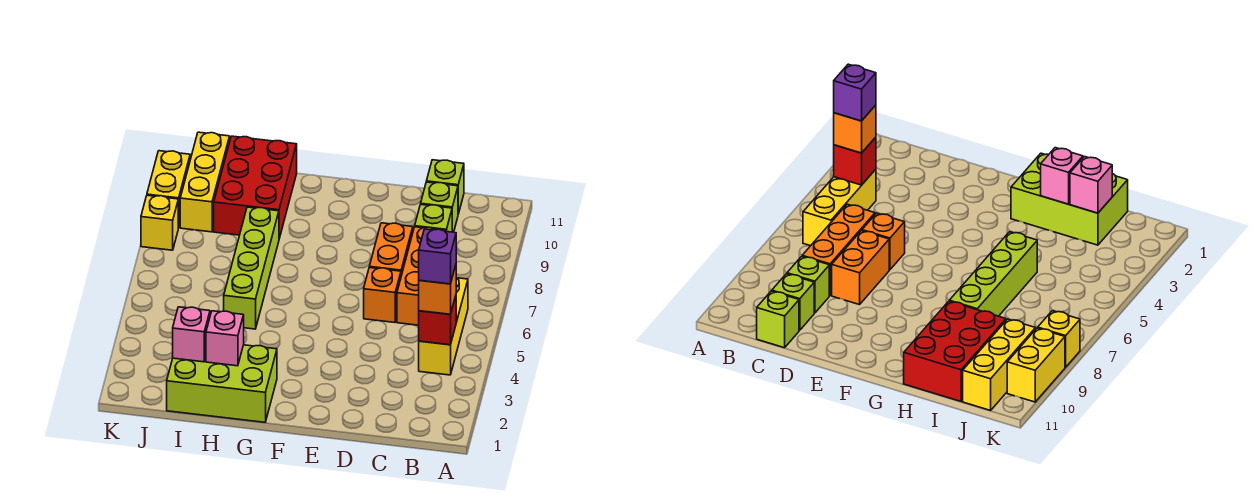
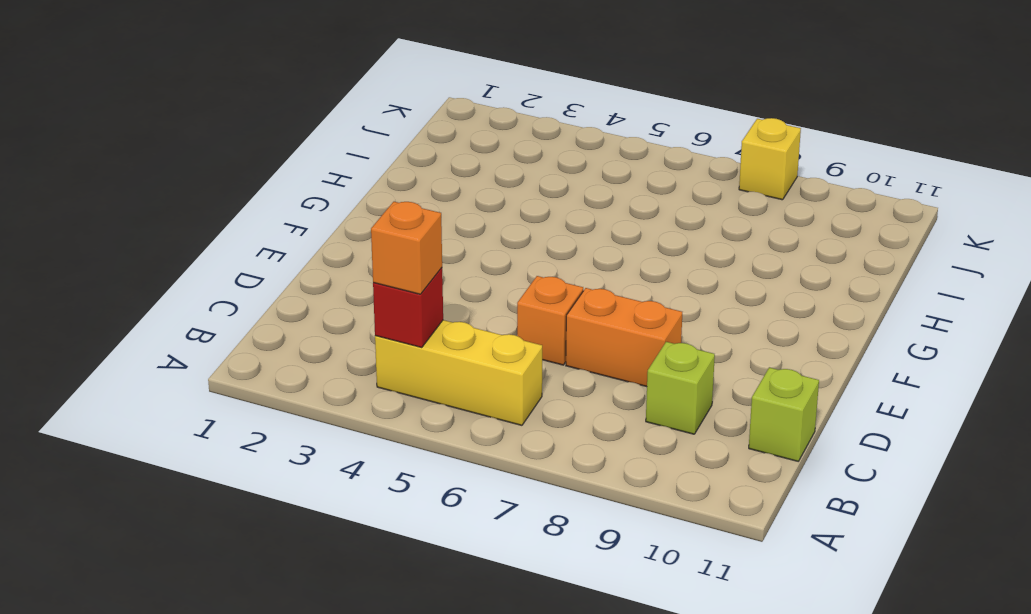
none -> orange 1x3 brick [397,227,446,325]
none -> lime 1x1 brick [421,182,458,232]
none -> lime 2x3 brick [167,345,277,422]

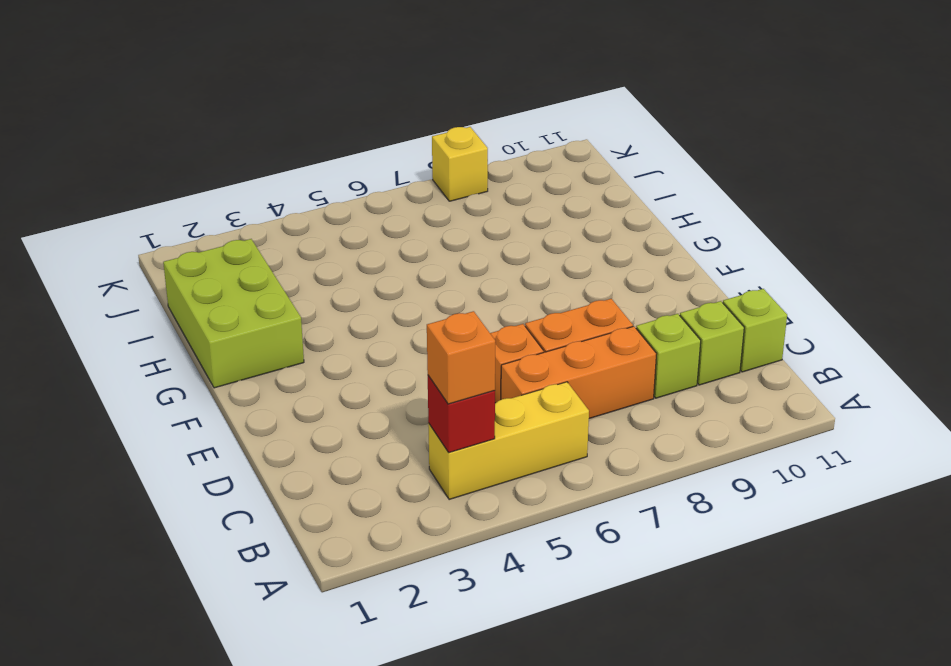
none -> lime 1x4 brick [224,207,279,329]
none -> red 2x3 brick [214,136,297,239]
none -> yellow 1x3 brick [180,132,230,232]

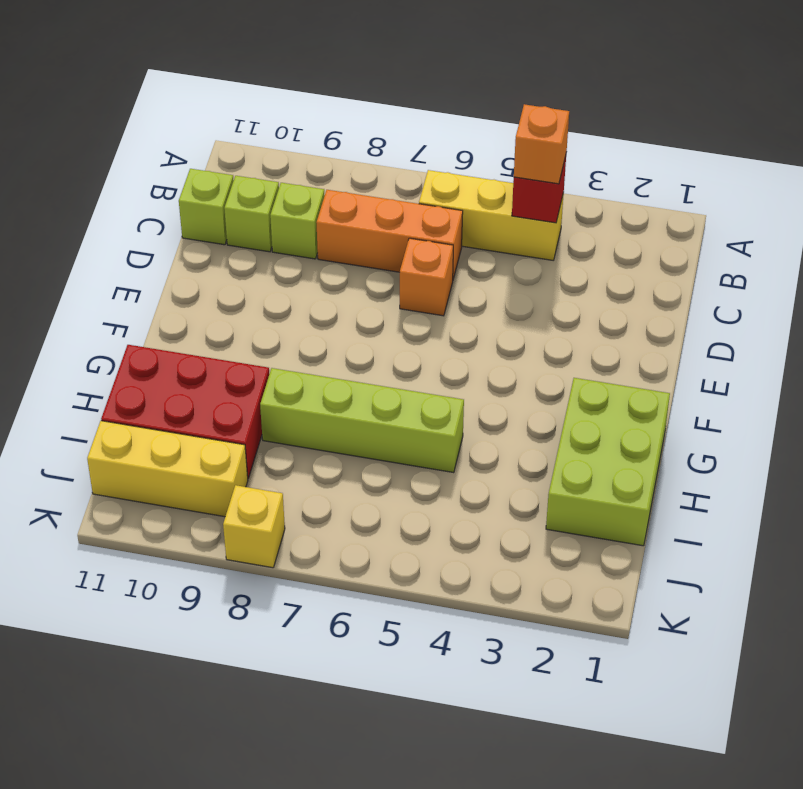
none -> orange 1x2 brick [369,223,413,275]
none -> yellow 1x2 brick [147,151,190,228]
none -> pink 1x1 brick [206,311,244,366]

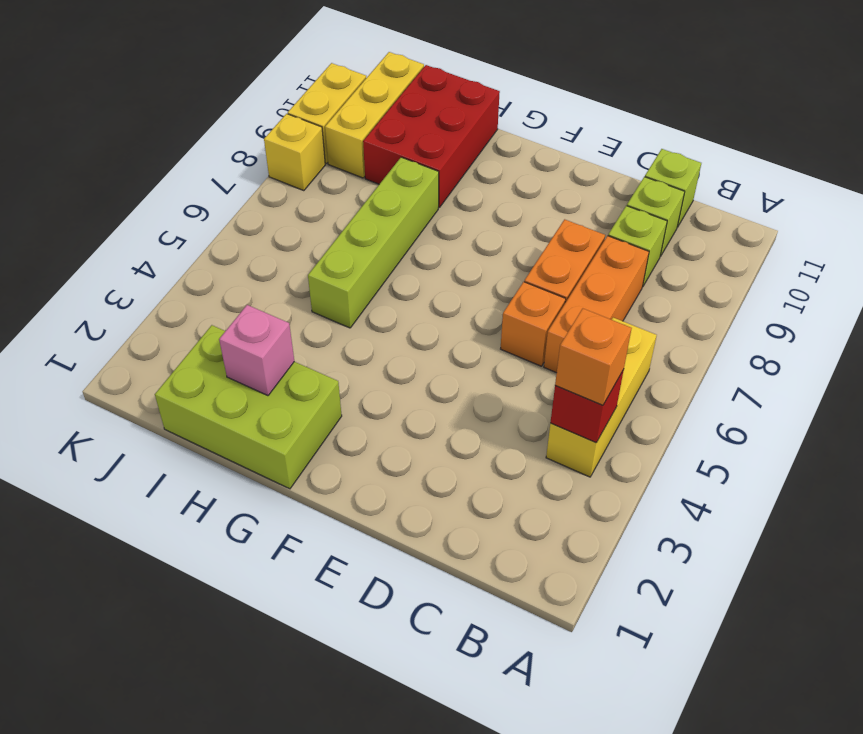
none -> pink 1x1 brick [173,307,210,362]
none -> purple 1x1 brick [419,229,456,284]

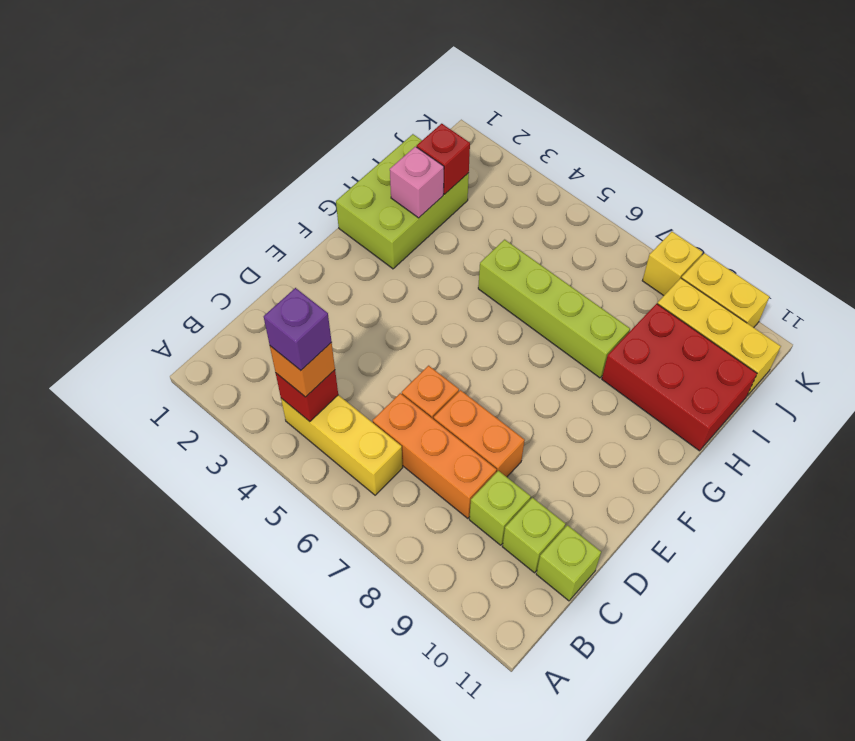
red 1x1 brick [417,124,470,194] -> pink 1x1 brick [173,307,210,362]

